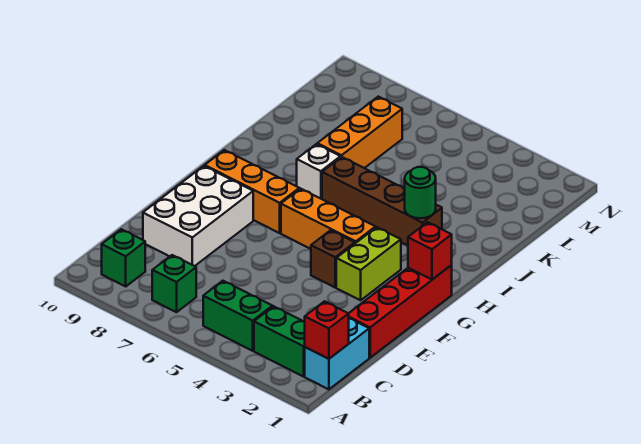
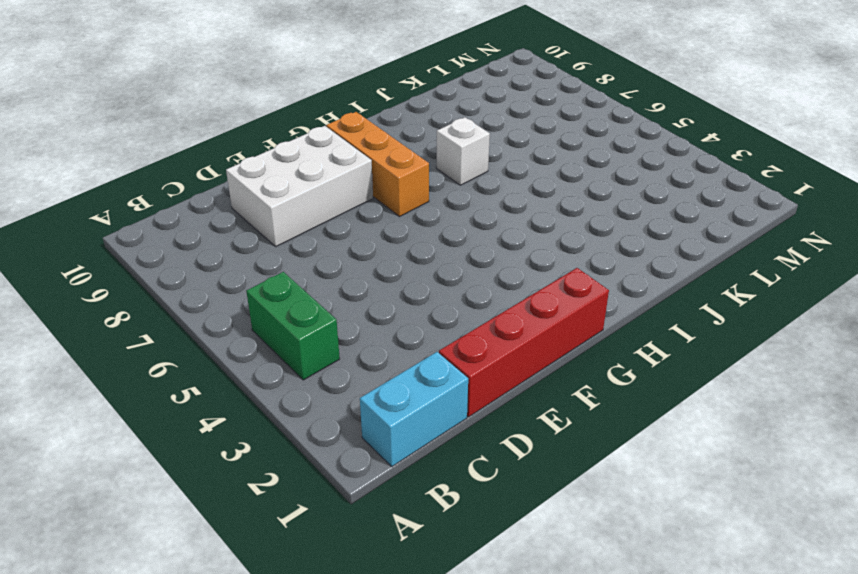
none -> green 1x2 brick [254,306,305,377]
none -> green 1x1 brick [152,255,196,312]
none -> green 1x1 brick [102,229,145,286]

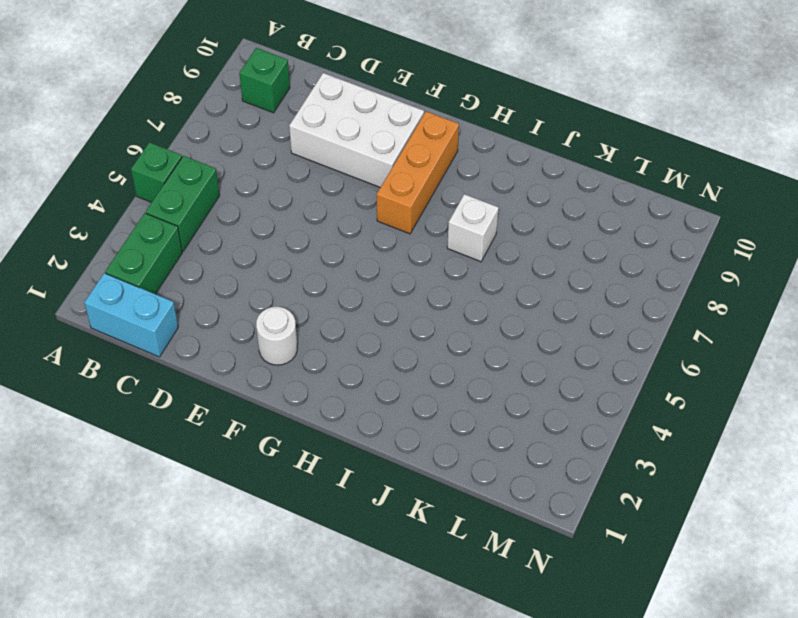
green 1x1 brick [131,142,182,203] -> green 1x1 brick moved to [152,255,196,312]
white 1x1 round brick [256,307,297,365] -> none
none -> red 1x4 brick [349,265,452,358]
none -> lime 1x2 brick [336,227,401,300]
none -> brown 1x1 brick [311,230,355,287]

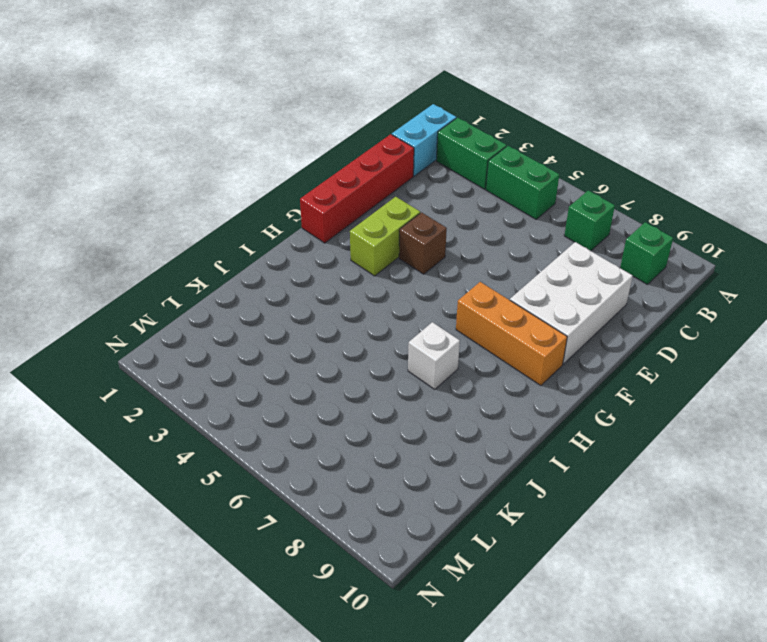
none -> orange 1x3 brick [281,189,375,249]
none -> brown 1x4 brick [322,157,442,245]
none -> orange 1x3 brick [317,97,402,168]

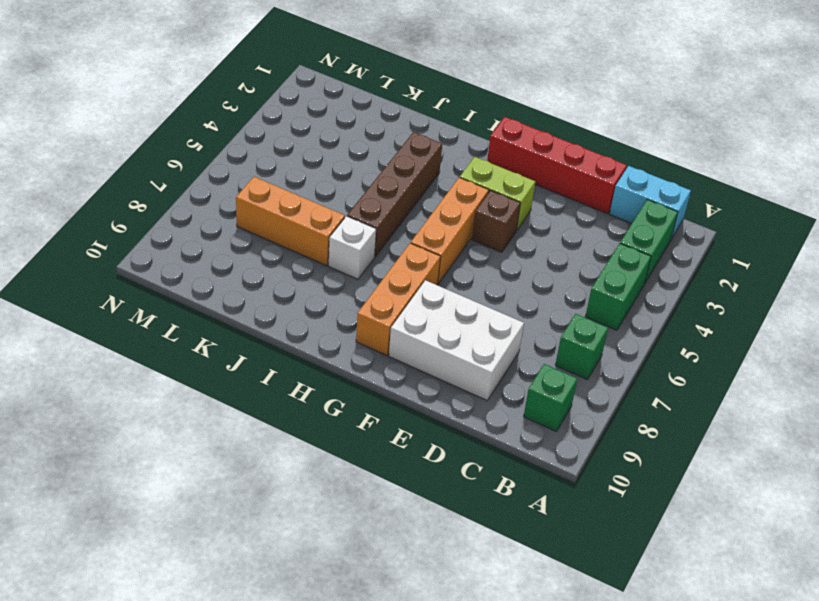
none -> red 1x1 brick [305,301,349,359]
none -> red 1x1 brick [408,222,452,279]
none -> green 1x1 round brick [405,167,436,218]

